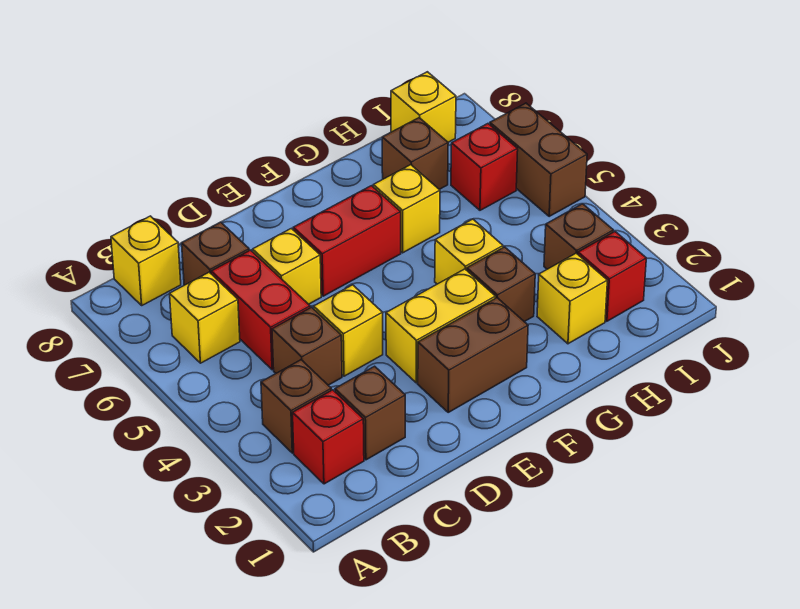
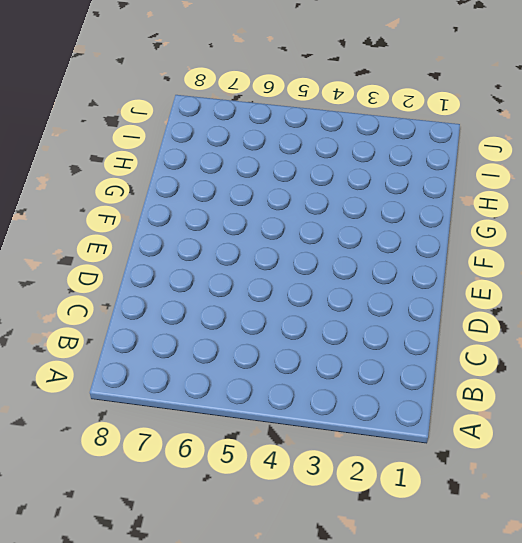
none -> red 1x1 brick [293,390,364,484]
none -> brown 1x1 brick [261,360,331,453]
none -> yellow 1x1 brick [170,272,240,363]

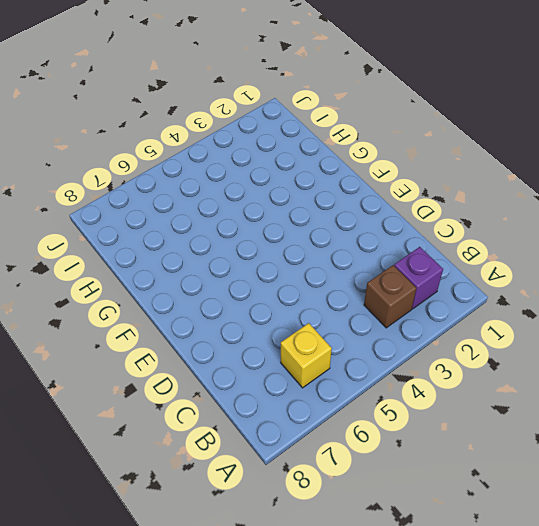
purple 1x1 brick [394,247,443,309] -> red 1x1 brick [293,390,364,484]
none -> yellow 1x1 brick [111,216,181,305]
none -> brown 1x1 brick [335,366,405,460]
none -> brown 1x1 brick [272,307,342,385]

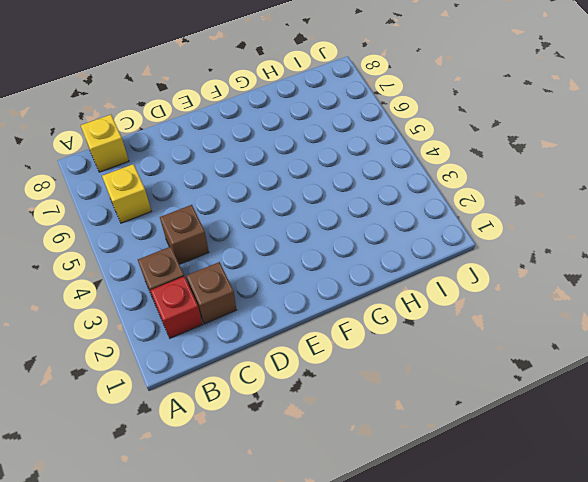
none -> red 1x2 brick [211,250,310,370]
none -> brown 1x1 brick [182,222,249,285]
none -> yellow 1x1 brick [314,285,383,376]

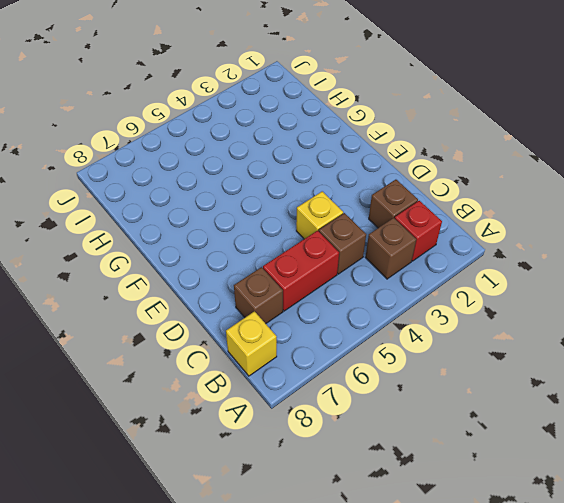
none -> yellow 1x1 brick [170,272,240,363]
none -> yellow 1x1 brick [253,228,321,304]
none -> brown 1x2 brick [418,298,528,412]

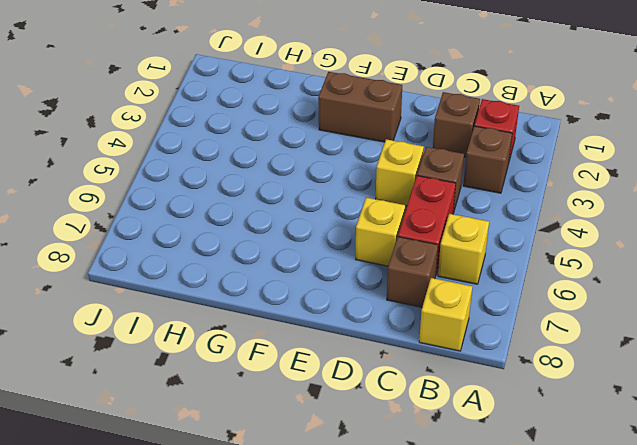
none -> yellow 1x2 brick [386,269,496,383]
none -> red 1x2 brick [293,186,401,296]
none -> brown 1x1 brick [467,247,535,322]

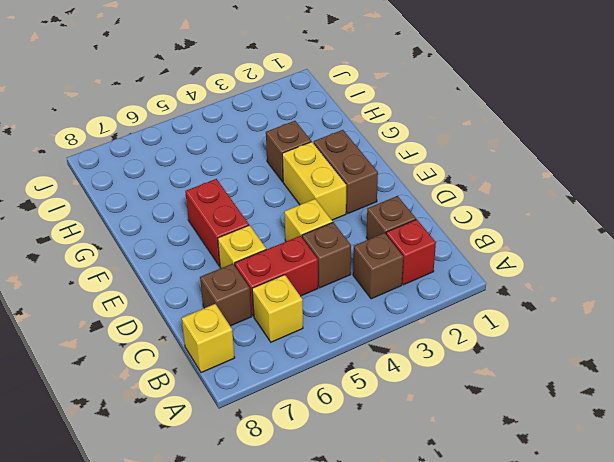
none -> yellow 1x1 brick [435,219,503,284]
none -> yellow 1x1 brick [373,165,440,253]
none -> yellow 1x1 brick [537,253,607,344]

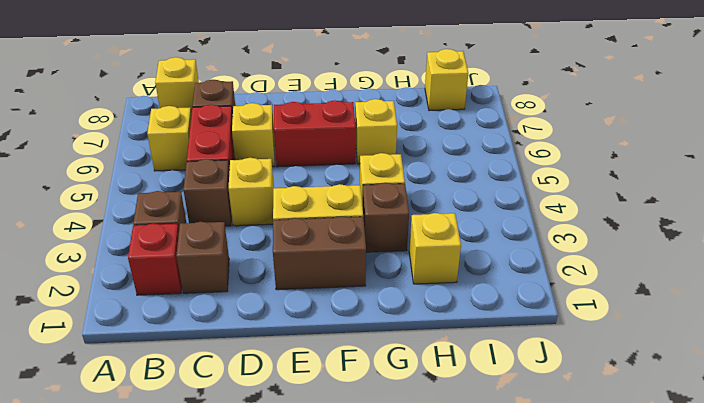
none -> brown 1x1 brick [382,118,448,189]
none -> red 1x1 brick [578,232,646,321]
none -> brown 1x1 brick [544,204,613,269]

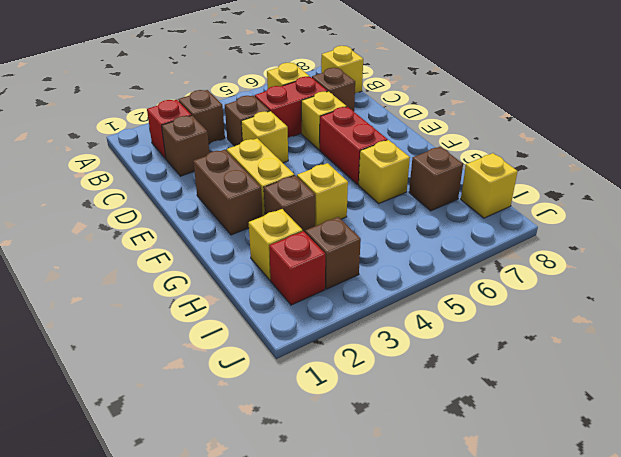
none -> red 1x1 brick [451,124,518,210]
none -> brown 1x2 brick [490,103,587,216]

